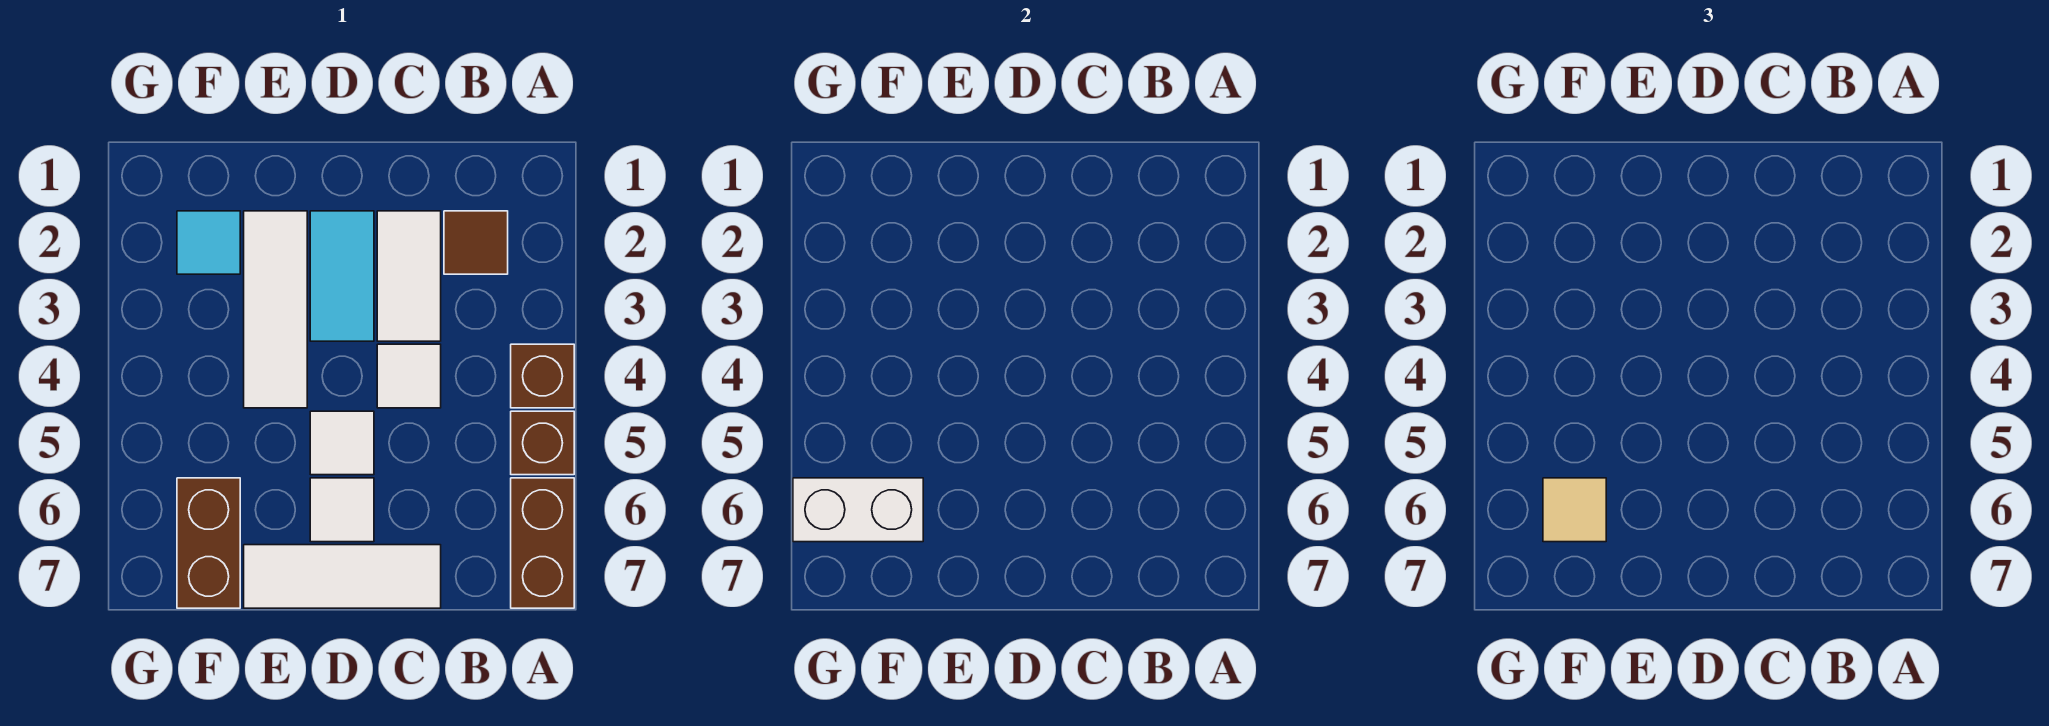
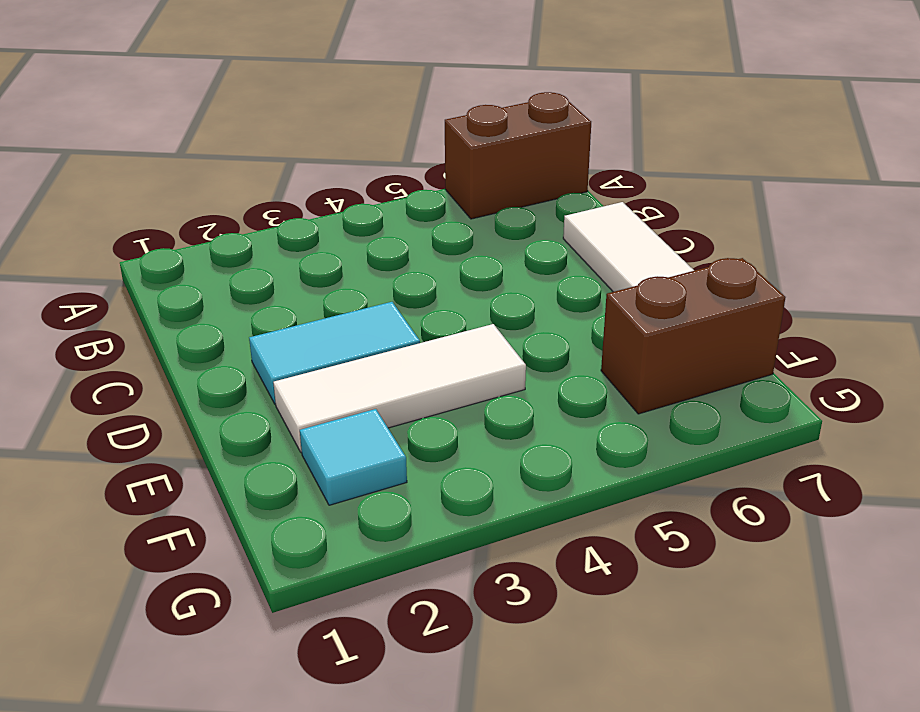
none -> brown 1x1 brick [511,344,574,408]
none -> brown 1x1 brick [511,411,574,475]
none -> brown 1x1 tile [444,211,508,274]

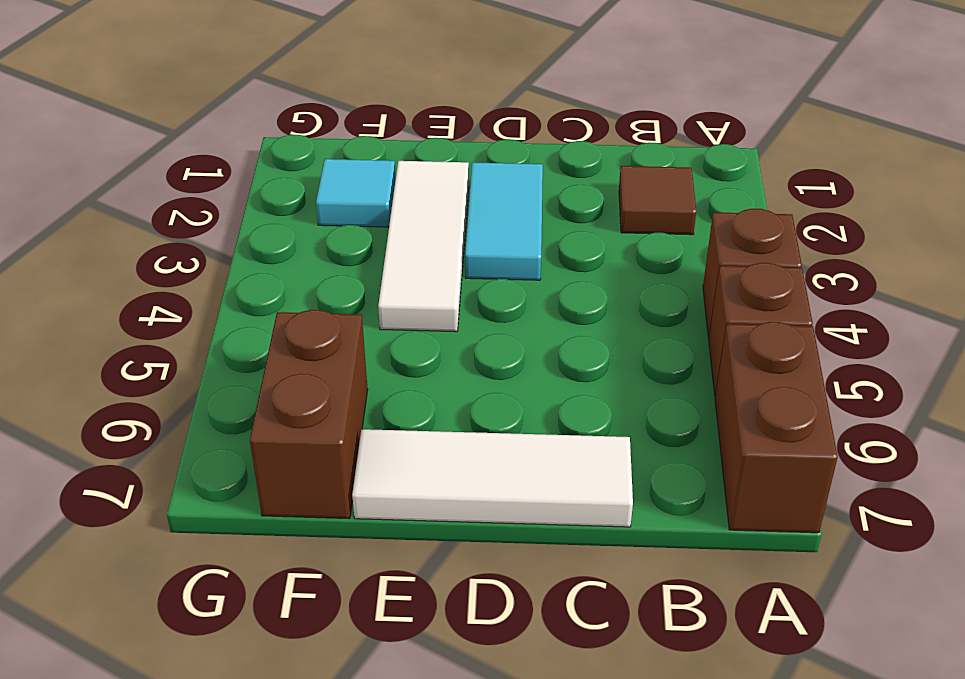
none -> white 1x2 tile [377,211,441,341]
none -> white 1x1 tile [377,344,441,408]
none -> white 1x1 tile [310,411,374,475]

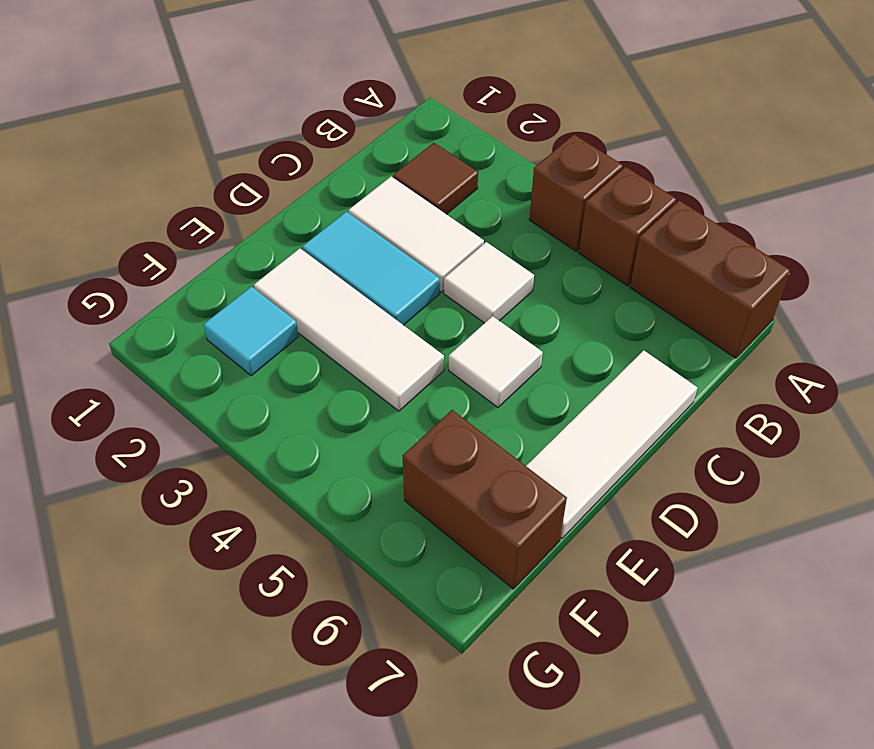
none -> white 1x1 tile [310,478,374,542]
none -> white 1x2 brick [793,478,923,542]
none -> tan 1x1 tile [1543,478,1606,542]

